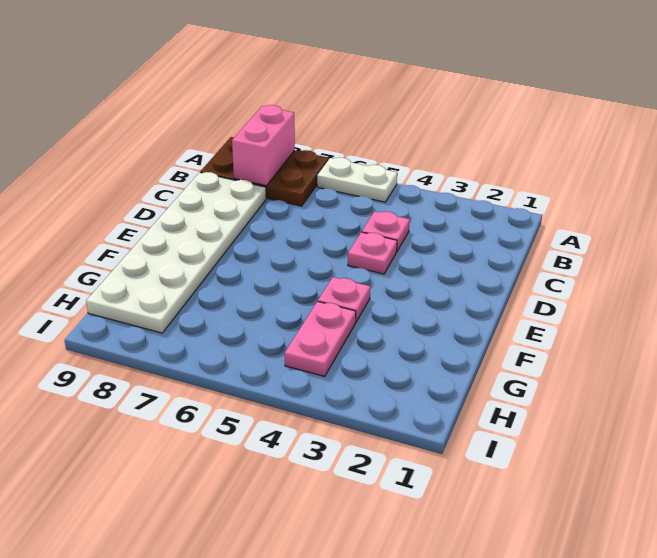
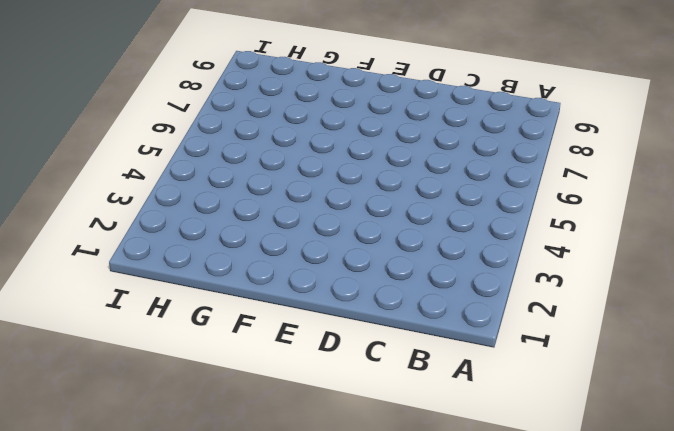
none -> white 1x2 plate [317,157,397,202]
none -> brown 2x3 plate [200,137,328,206]

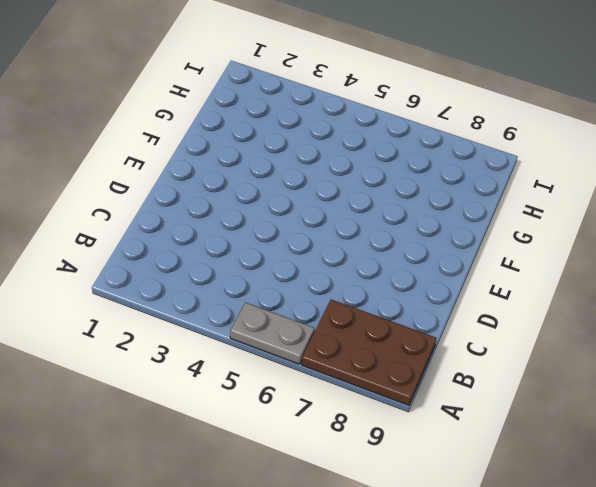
grey 1x2 plate [230,303,314,364] -> white 1x2 plate [317,157,397,202]
none -> pink 1x1 plate [362,211,410,251]
none -> white 2x6 plate [86,172,266,333]

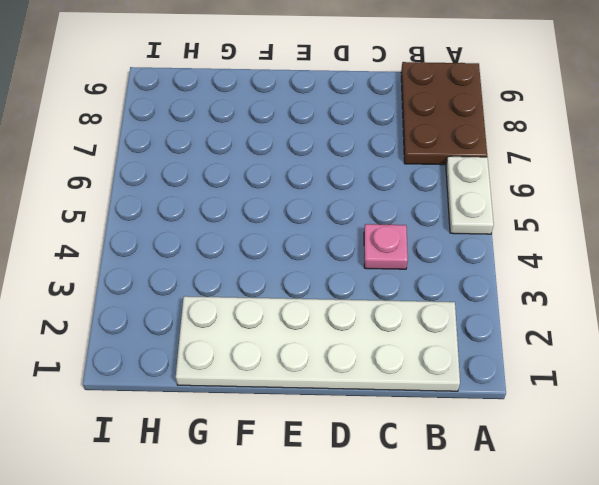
white 2x6 plate [176,296,460,391] -> white 2x6 plate moved to [86,172,266,333]
none -> pink 1x1 plate [348,232,397,274]
none -> pink 1x1 plate [318,277,370,322]

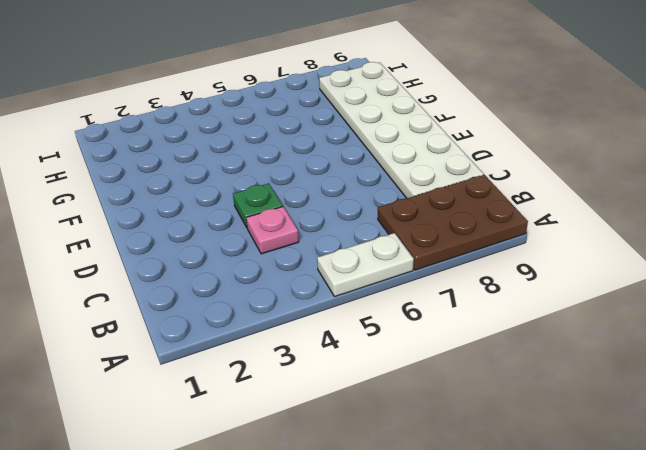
green 1x1 plate [233,183,283,228] -> pink 1x1 plate [348,232,397,274]
none -> pink 1x1 plate [318,277,370,322]
none -> pink 1x2 plate [285,301,356,376]

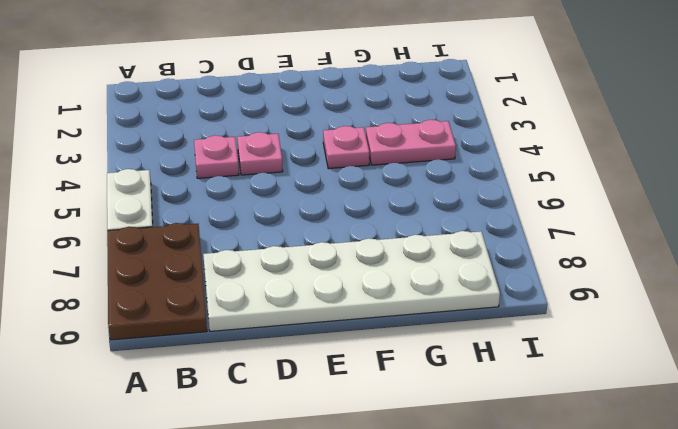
none -> pink 1x2 brick [232,105,295,186]

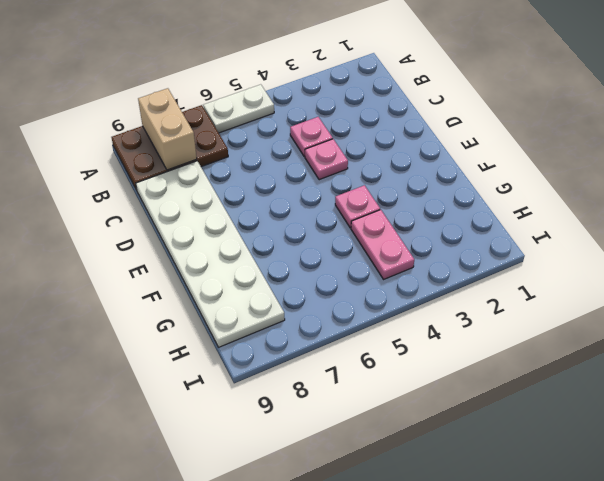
tan 1x2 brick [138,88,197,170] -> pink 1x2 brick [232,105,295,186]

